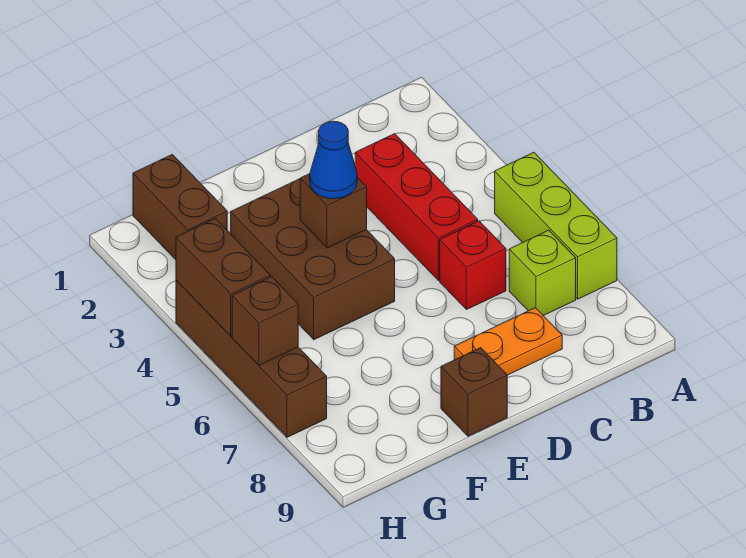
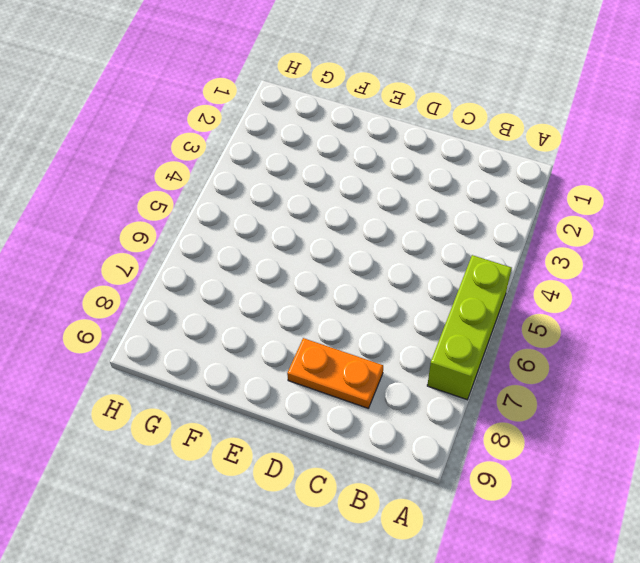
none -> lime 1x1 brick [509,230,576,316]
none -> red 1x3 brick [355,134,478,280]
none -> red 1x1 brick [440,221,506,310]

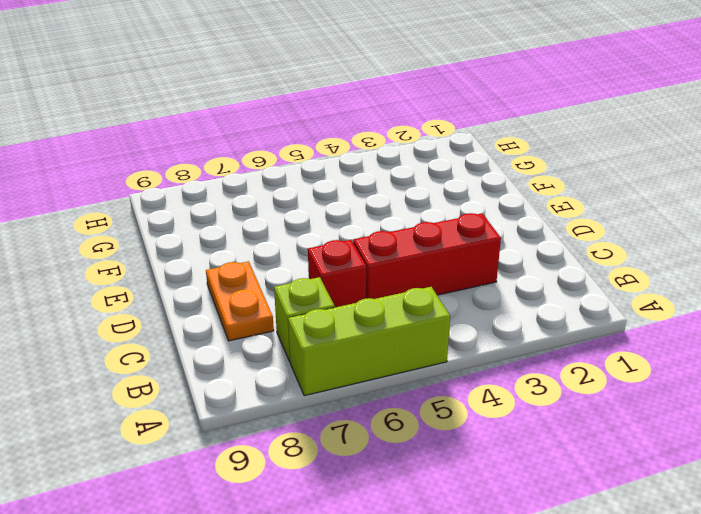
none -> brown 2x3 brick [231,179,395,340]
none -> brown 1x1 brick [441,348,507,436]
none -> brown 1x2 brick [133,154,227,260]

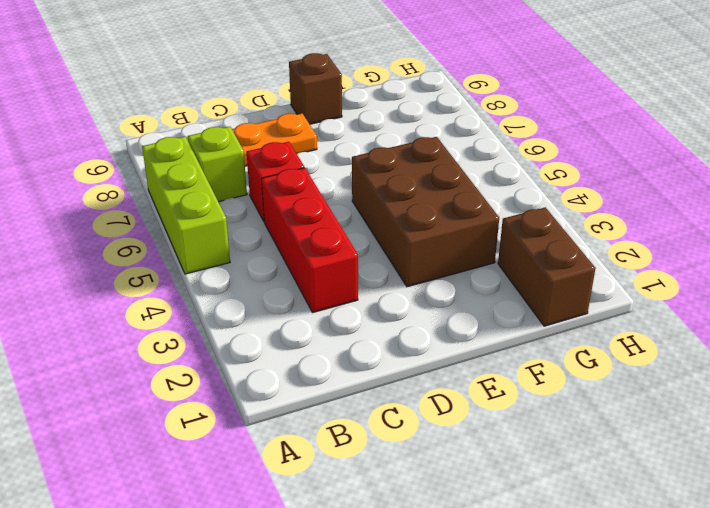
none -> brown 1x4 brick [176,280,327,437]
none -> brown 1x1 brick [300,174,367,248]
none -> brown 1x2 brick [176,219,270,336]

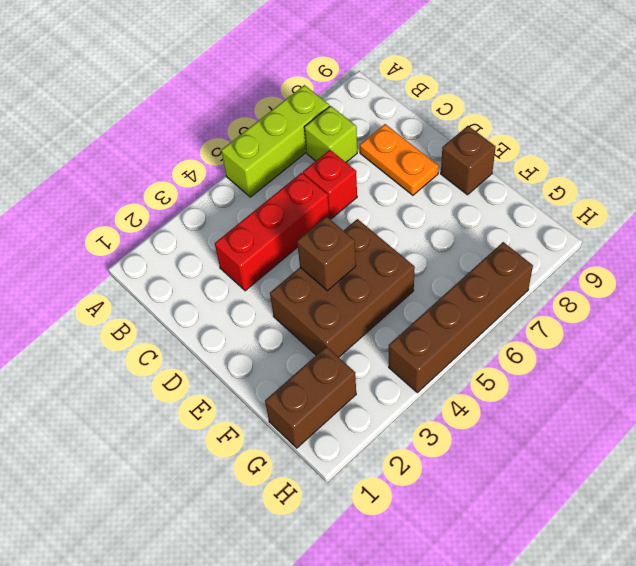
none -> brown 1x2 brick [176,219,270,336]
none -> brown 1x1 brick [232,277,298,365]
none -> blue 1x1 cone [310,121,357,199]

